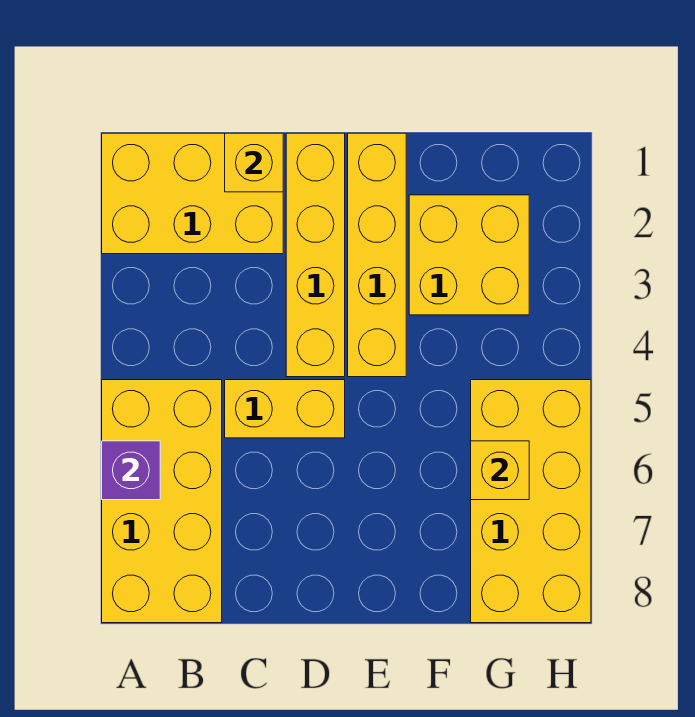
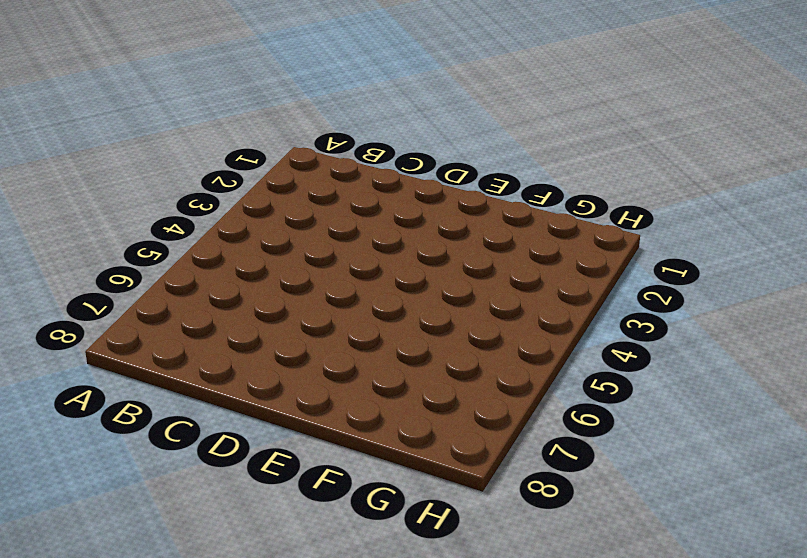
none -> yellow 2x3 brick [102,133,283,254]
none -> yellow 2x4 brick [102,380,222,623]

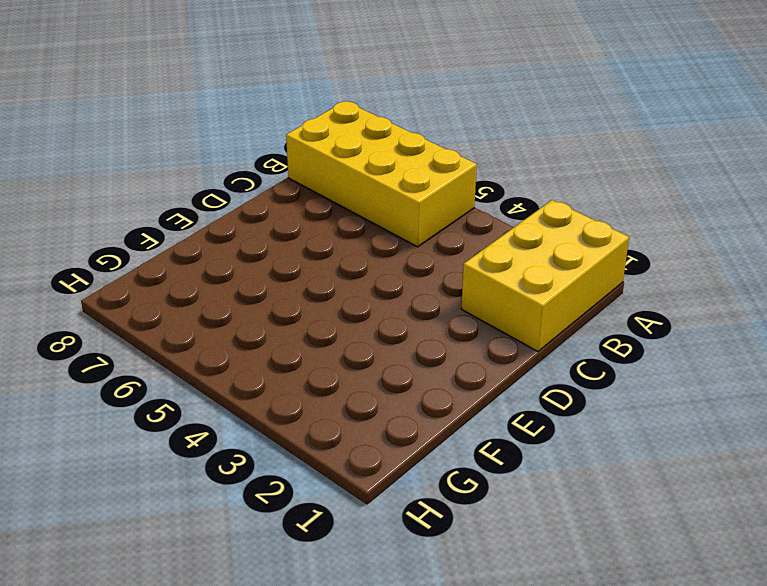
none -> yellow 1x2 brick [225,380,345,438]
none -> yellow 1x4 brick [286,133,345,377]

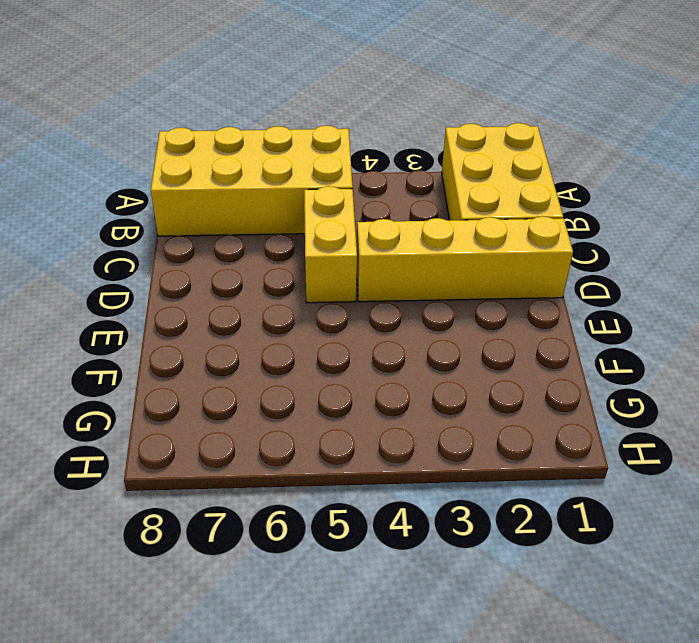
none -> yellow 1x4 brick [348,133,406,377]
none -> yellow 2x2 brick [409,195,529,315]

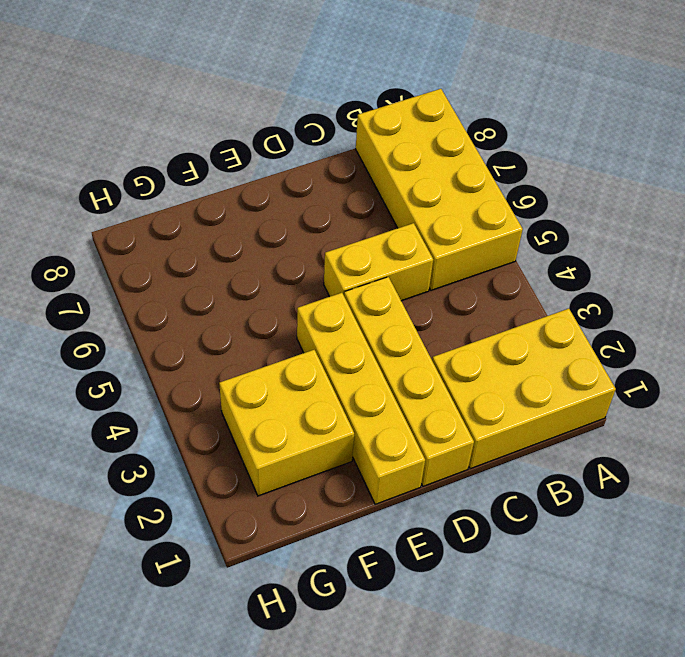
none -> yellow 2x4 brick [471,380,591,623]
none -> purple 1x1 brick [102,441,160,500]

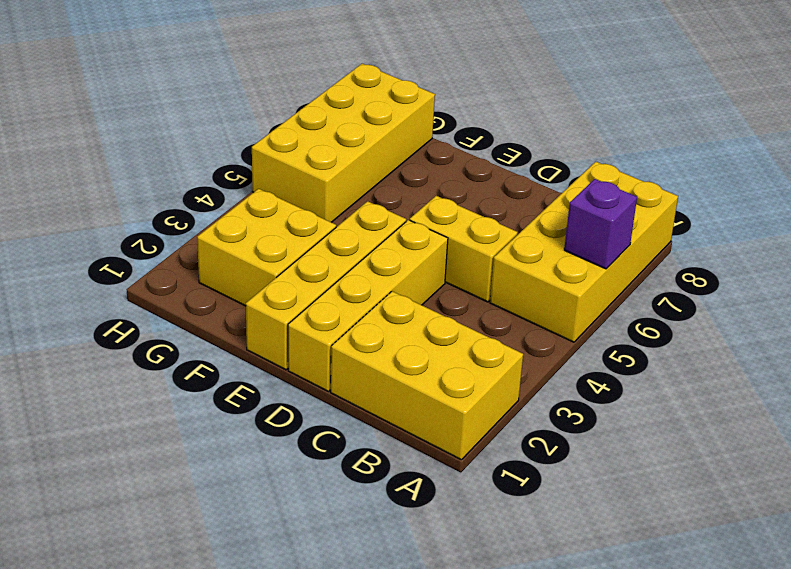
none -> yellow 1x1 brick [225,133,283,192]
none -> yellow 1x1 brick [471,441,529,500]

